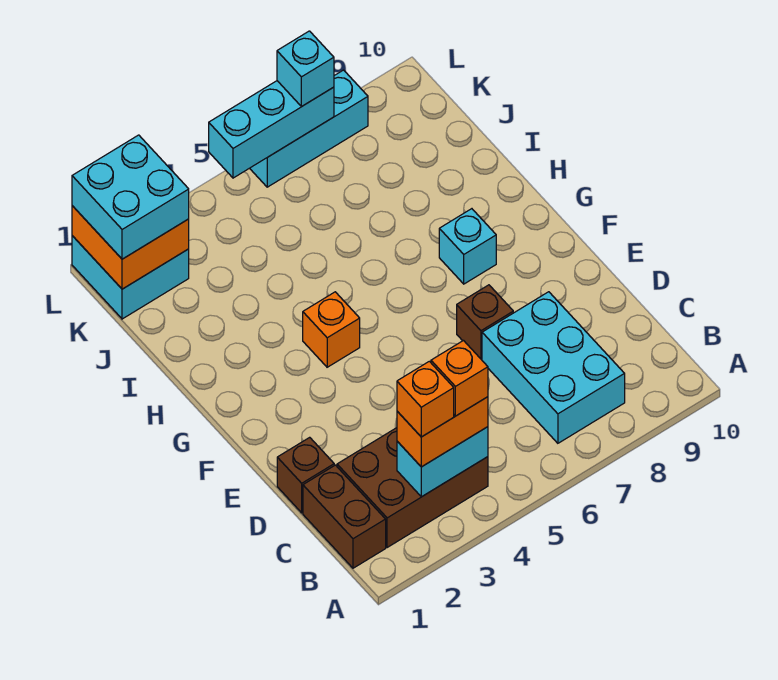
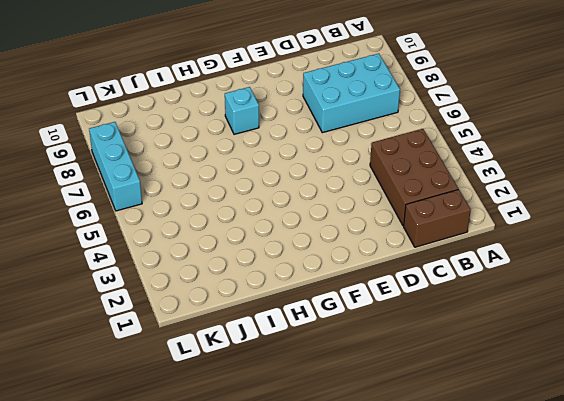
none -> brown 1x1 brick [277,437,334,513]
none -> brown 1x1 brick [457,285,513,360]
none -> orange 1x1 brick [303,292,360,367]

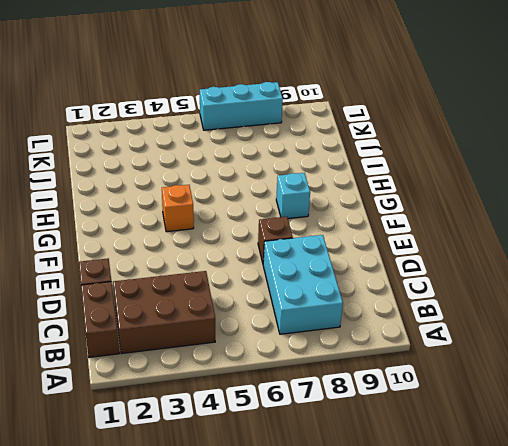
none -> cyan 2x2 brick [72,236,189,319]
none -> cyan 1x2 brick [397,427,488,497]
none -> orange 2x2 brick [72,206,189,289]

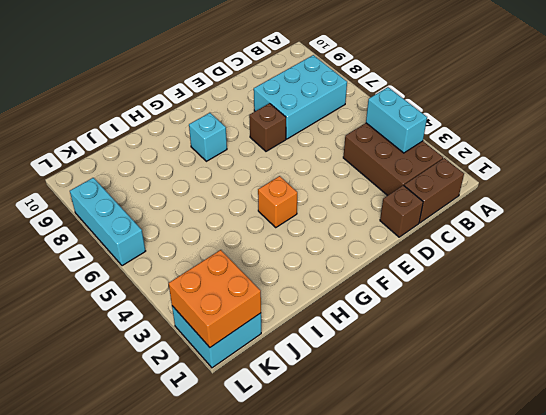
none -> cyan 1x3 brick [209,81,334,178]
none -> orange 1x2 brick [397,397,488,467]
none -> cyan 2x2 brick [72,135,189,259]

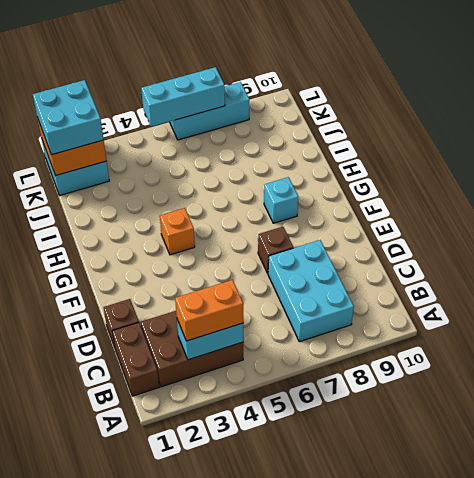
none -> cyan 1x1 brick [277,31,334,106]
none -> orange 1x1 brick [397,361,454,437]
none -> orange 1x1 brick [431,341,488,416]

